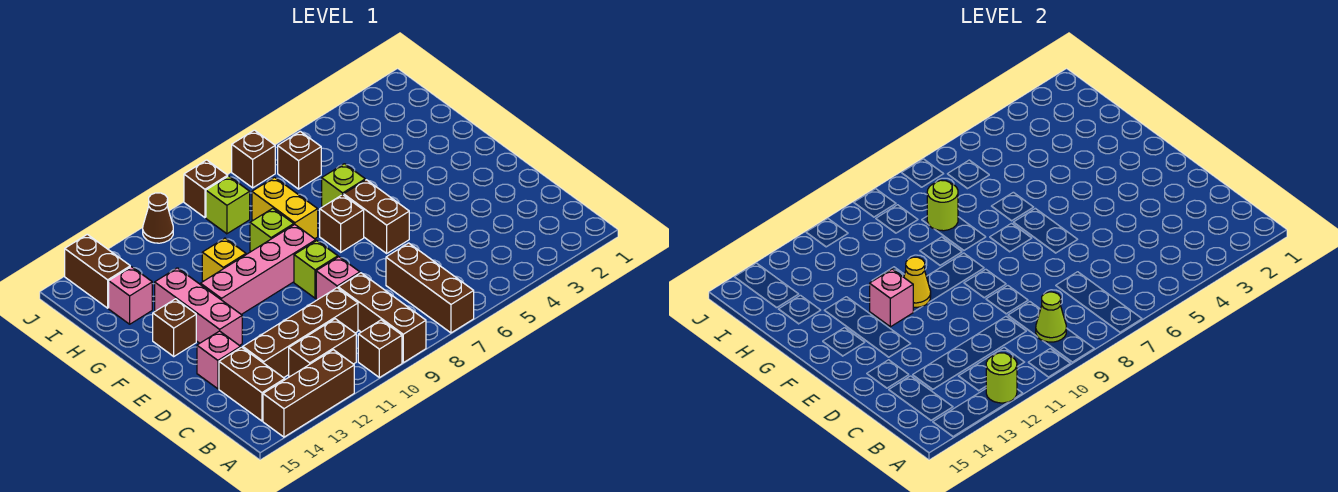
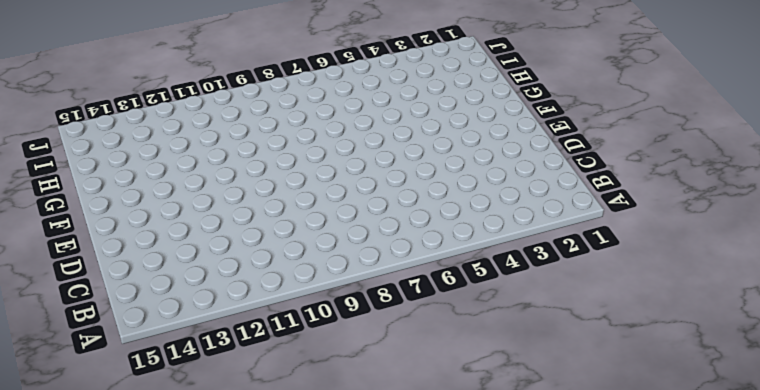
none -> brown 1x3 brick [386,243,474,333]
none -> brown 1x3 brick [338,273,426,363]
none -> brown 1x1 brick [358,320,402,378]
none -> brown 1x3 brick [263,350,354,437]

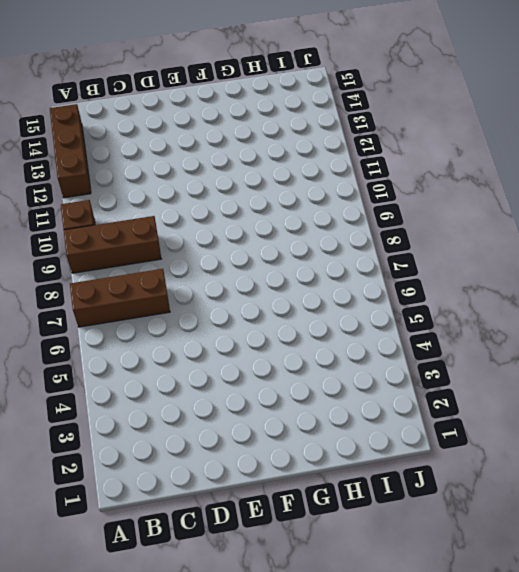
none -> brown 1x2 brick [289,319,356,377]
none -> brown 1x2 brick [219,347,285,421]
none -> brown 1x4 brick [243,288,358,378]
none -> pink 1x1 brick [316,257,360,300]

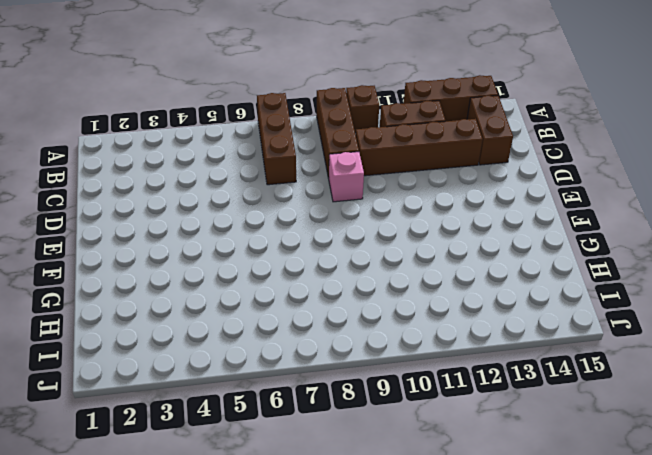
none -> pink 1x1 brick [197,331,241,389]
none -> brown 1x2 brick [344,180,409,253]
none -> lime 1x1 brick [294,241,338,298]
none -> pink 1x3 brick [155,268,242,346]

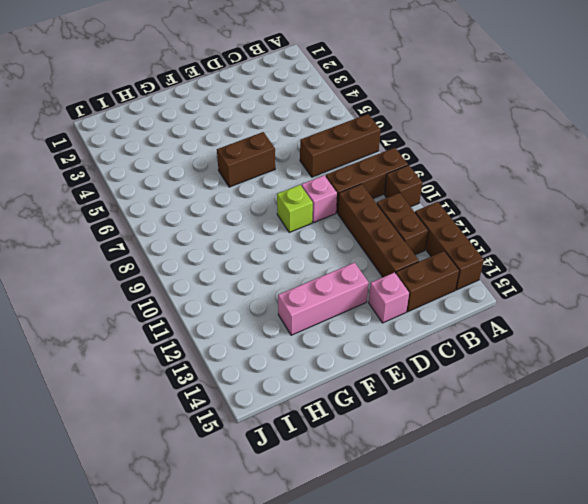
none -> brown 1x1 brick [320,195,364,252]
none -> pink 1x4 brick [201,225,316,314]
none -> brown 1x1 brick [153,299,196,356]
none -> lime 1x1 brick [322,164,365,207]

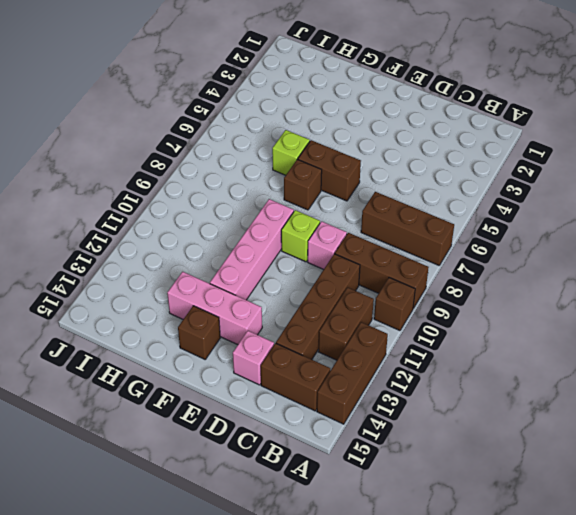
none -> yellow 1x2 brick [252,177,318,239]
none -> lime 1x1 brick [250,208,294,251]
none -> yellow 1x1 brick [202,238,246,281]
none -> pink 1x1 brick [109,267,152,324]

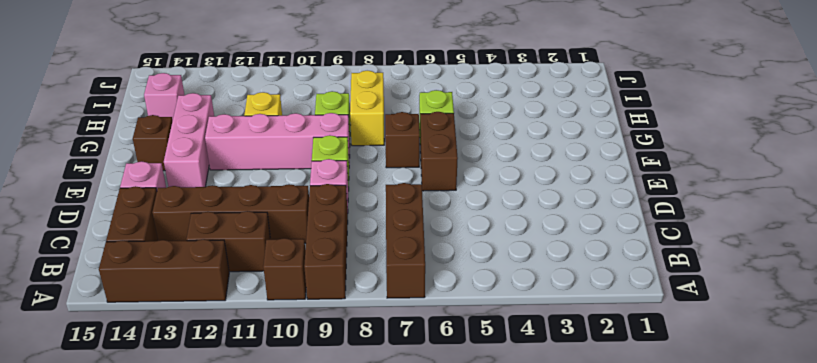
none -> brown 1x1 brick [278,131,321,189]
none -> lime 1x1 brick [206,176,250,234]
none -> brown 1x2 brick [65,234,130,308]
none -> brown 1x1 brick [232,130,275,188]

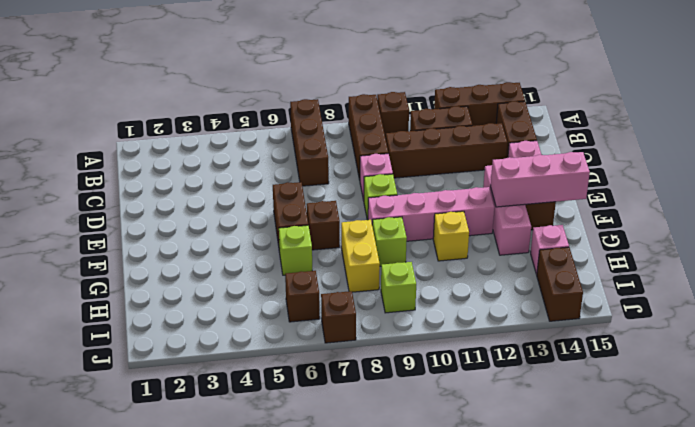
pink 1x3 brick [491,152,590,207] -> none
none -> brown 1x1 brick [184,160,228,218]
none -> brown 1x1 cone [143,193,173,243]
none -> lime 1x1 round brick [986,353,1017,403]
none -> lime 1x1 cone [1036,292,1066,342]

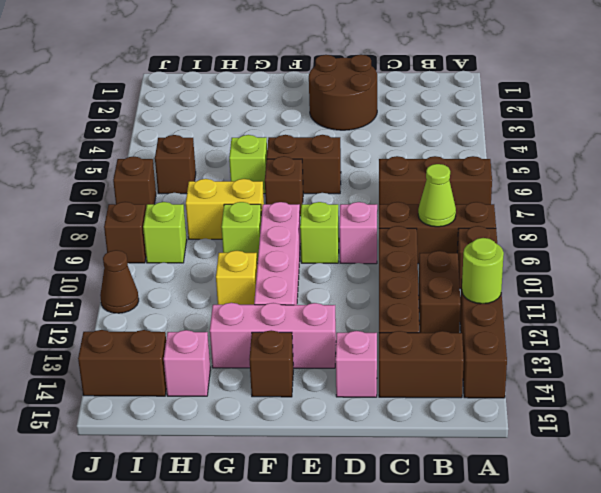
brown 2x2 round brick [309,55,377,130] -> none
none -> yellow 1x1 cone [904,257,931,307]
none -> pink 1x1 brick [870,269,913,327]
none -> lime 1x1 round brick [927,180,958,231]

